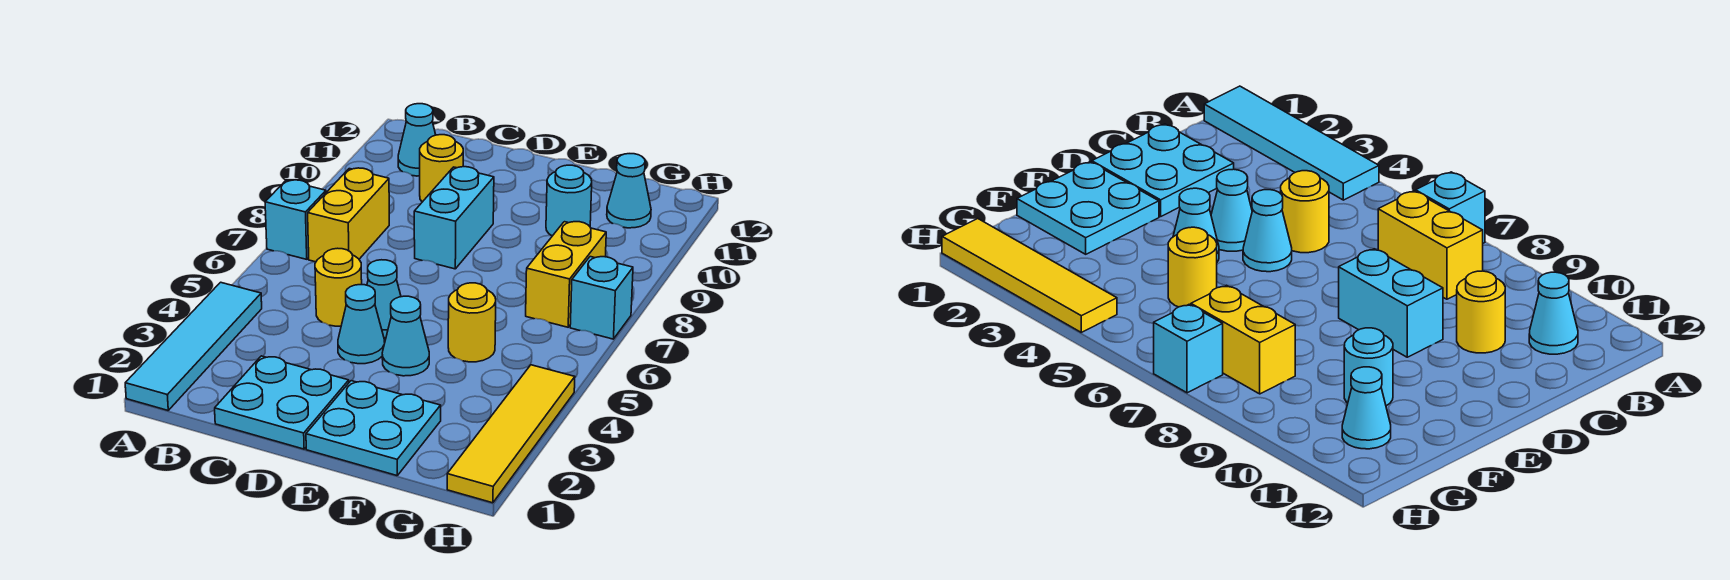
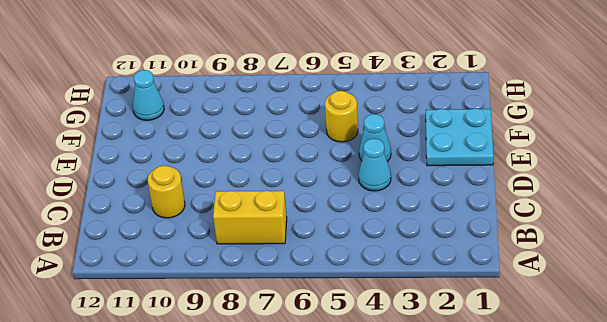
none -> cyan 1x4 tile [125,282,262,410]
none -> cyan 1x1 brick [265,180,326,259]
none -> cyan 1x1 cone [398,104,436,176]

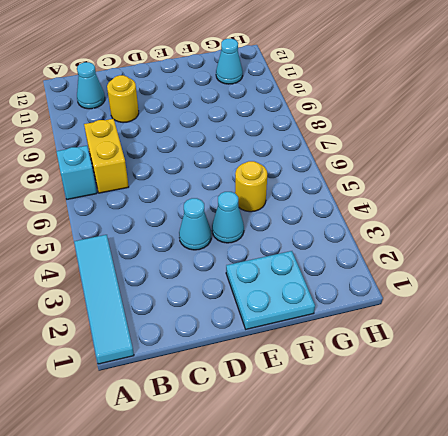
none -> cyan 2x2 plate [215,356,349,449]
none -> yellow 1x1 round brick [315,248,362,326]
none -> cyan 1x1 cone [367,260,401,338]

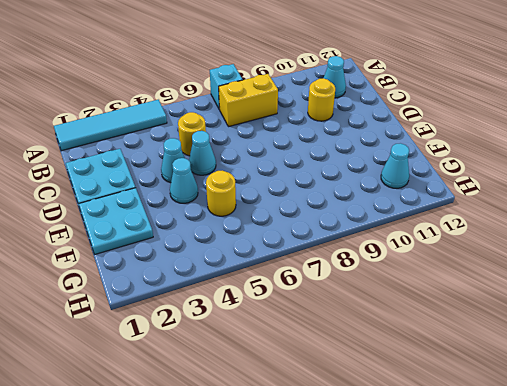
none -> cyan 1x2 brick [414,167,494,269]
none -> cyan 1x1 round brick [546,165,592,236]
none -> yellow 1x2 brick [526,222,606,327]

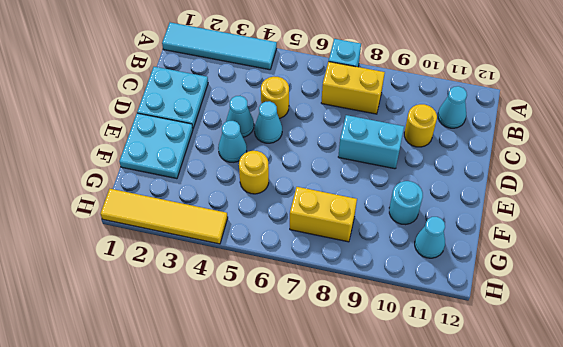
none -> cyan 1x1 brick [570,257,633,339]

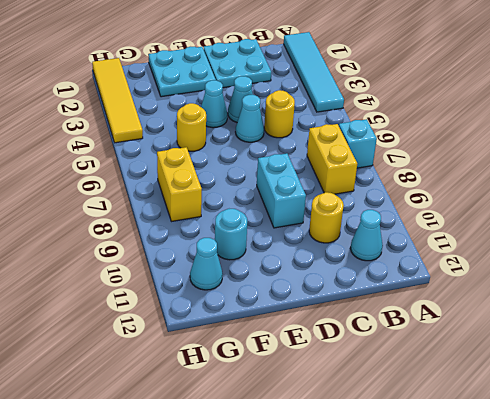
none -> cyan 1x1 brick [570,257,633,339]

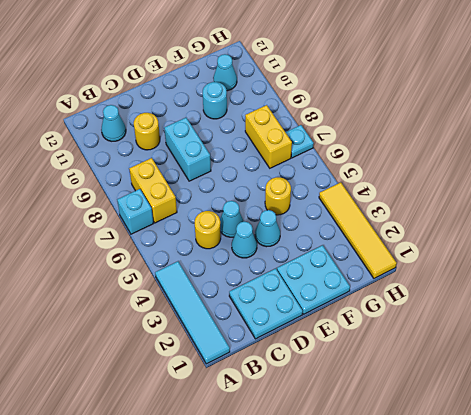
cyan 1x1 plate [286,125,314,158] -> cyan 1x1 brick [570,257,633,339]

